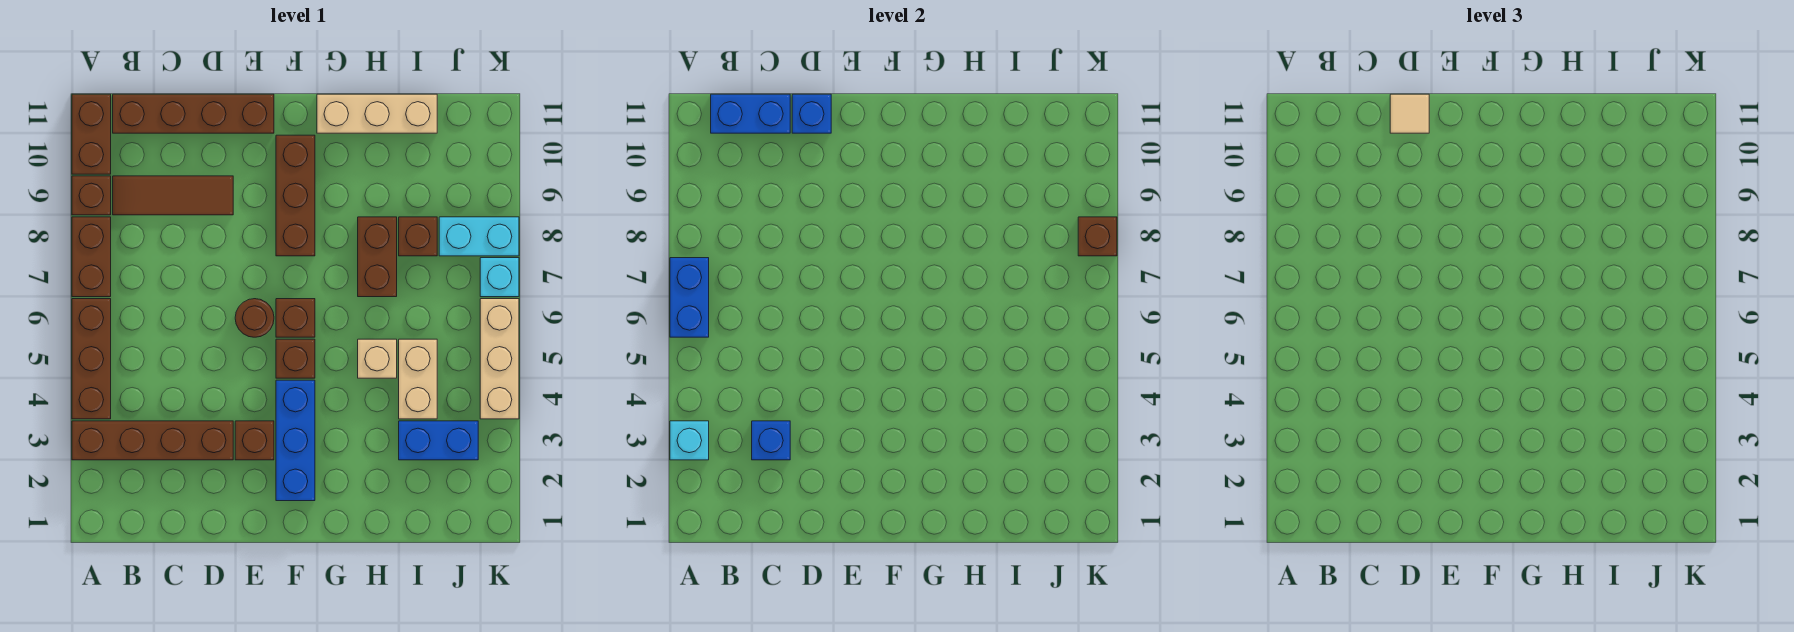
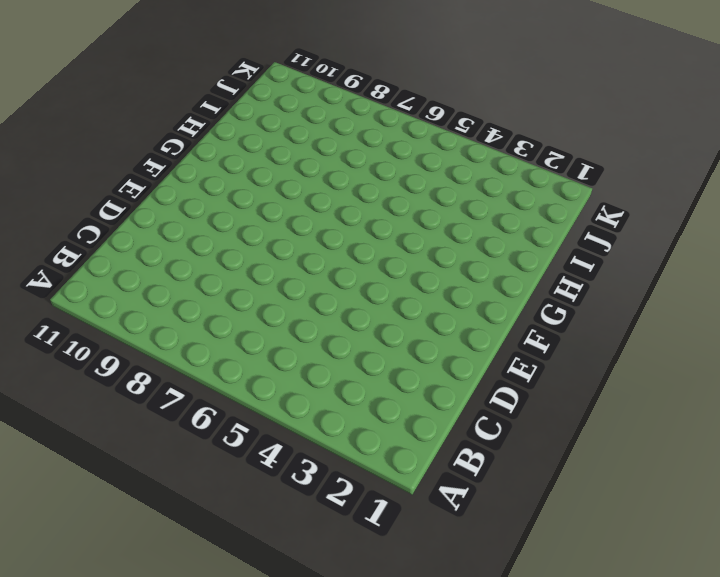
none -> brown 1x4 brick [72,421,233,460]
none -> brown 1x3 brick [72,299,111,419]
none -> brown 1x2 brick [72,217,111,297]

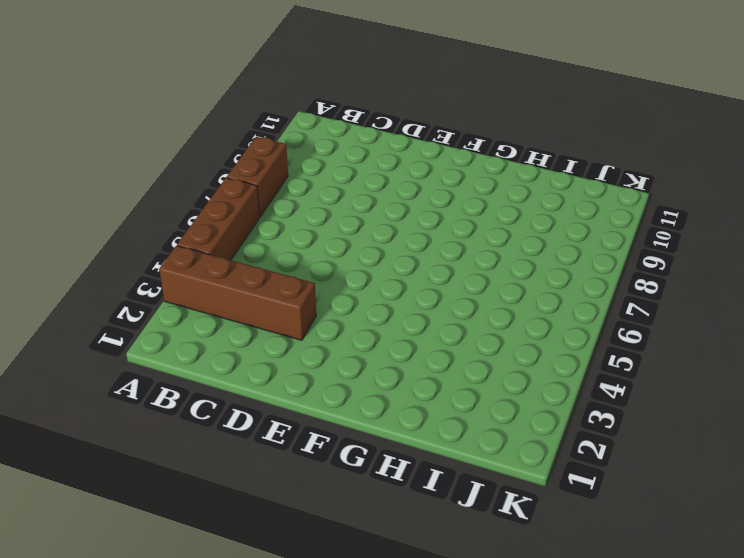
none -> brown 1x1 brick [72,176,111,215]
none -> brown 1x2 brick [72,94,111,174]
none -> brown 1x3 tile [113,176,233,215]

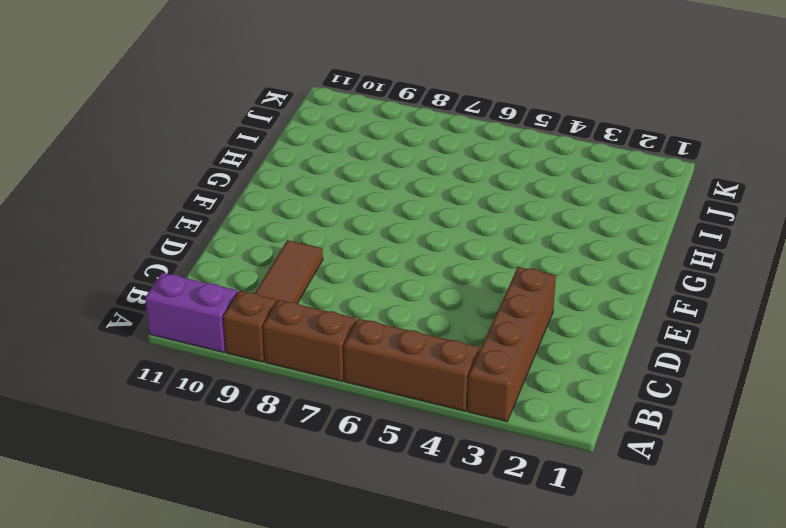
purple 1x2 brick [145,273,237,352] -> brown 1x2 brick [72,94,111,174]
none -> brown 1x4 brick [113,94,274,133]
none -> brown 1x1 brick [235,421,274,460]
none -> brown 1x1 round brick [235,299,274,337]

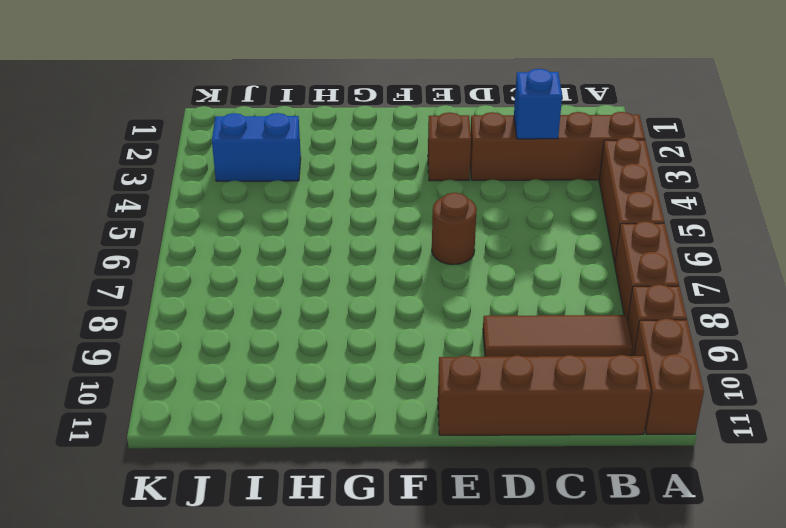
none -> blue 1x3 brick [276,380,315,501]
none -> brown 1x1 brick [276,339,315,378]
none -> brown 1x1 brick [276,299,315,337]

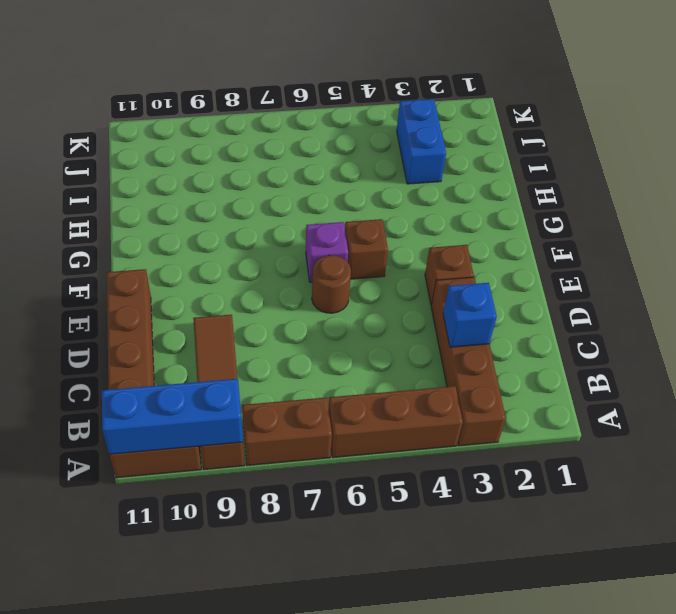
blue 1x3 brick [102,379,243,454] -> blue 1x3 brick moved to [276,380,315,501]
purple 1x1 brick [306,222,348,282] -> brown 1x1 brick [276,299,315,337]
none -> brown 1x3 brick [276,135,315,256]
none -> tan 1x3 brick [317,94,437,133]
none -> tan 1x1 brick [358,339,397,378]

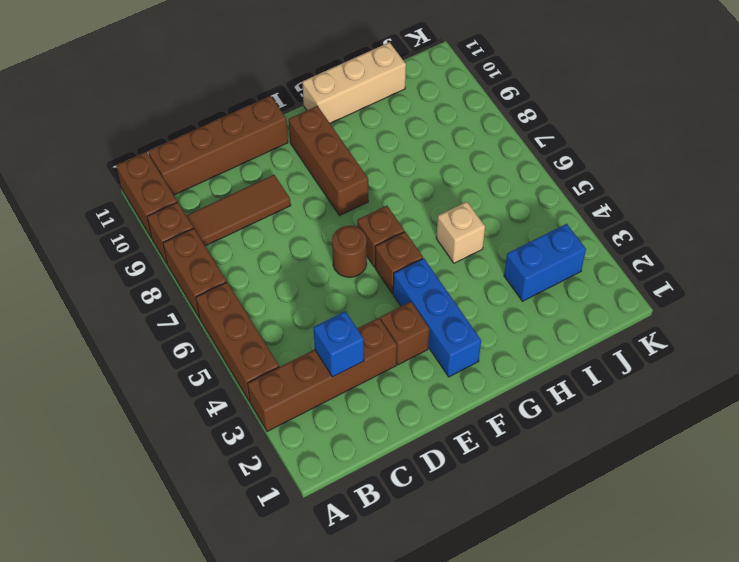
none -> brown 1x2 brick [358,217,397,297]
none -> tan 1x2 brick [399,339,437,419]
none -> brown 1x1 brick [399,217,437,256]

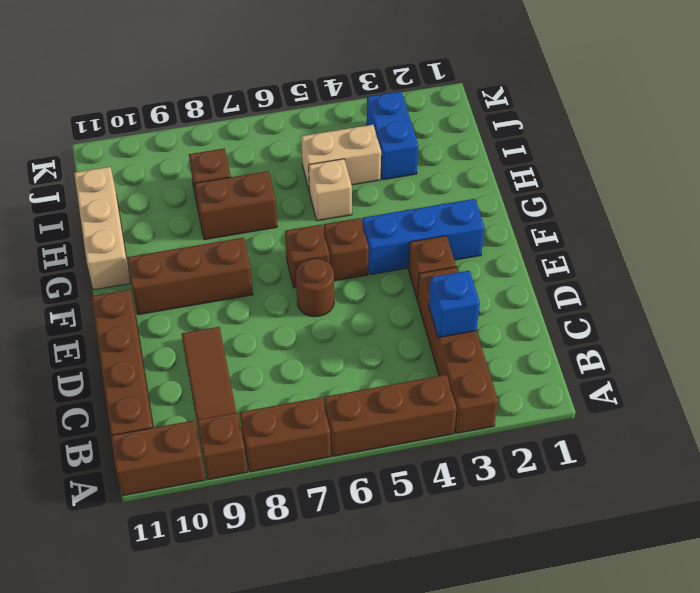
none -> cyan 1x2 brick [439,217,519,256]
none -> tan 1x3 brick [480,299,519,419]
none -> cyan 1x1 brick [480,258,519,297]

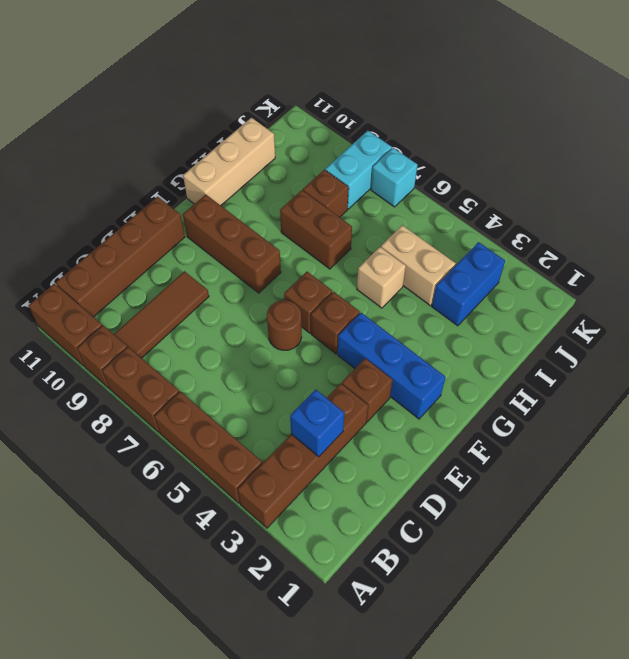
none -> tan 1x3 brick [480,299,519,419]
none -> cyan 1x1 brick [670,421,709,460]
none -> blue 1x2 brick [670,258,709,337]

